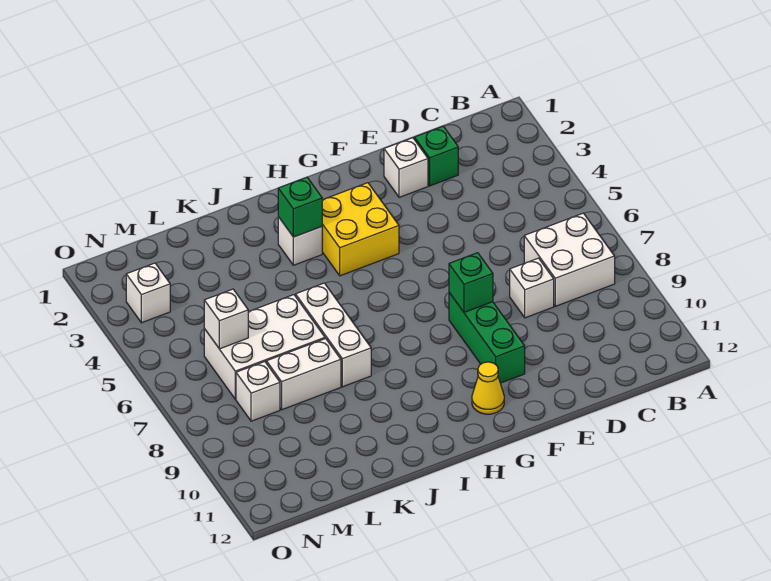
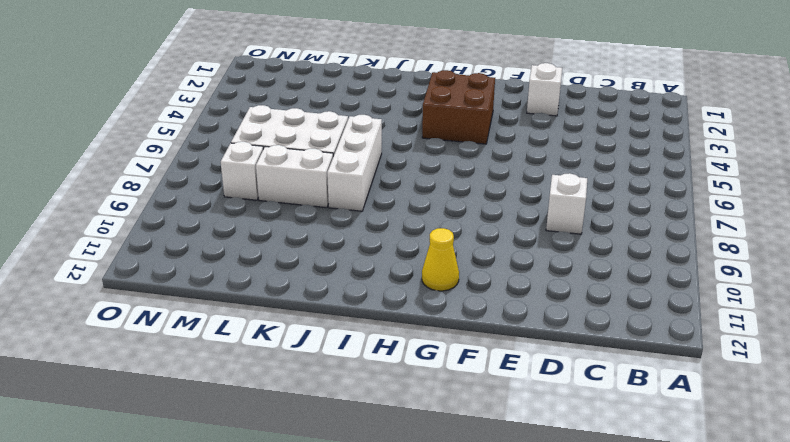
brown 2x2 brick [422,70,495,144] -> yellow 2x2 brick [322,183,399,276]
none -> white 2x2 brick [524,213,615,306]
none -> green 1x1 brick [414,126,458,186]
none -> green 1x3 brick [449,293,525,383]

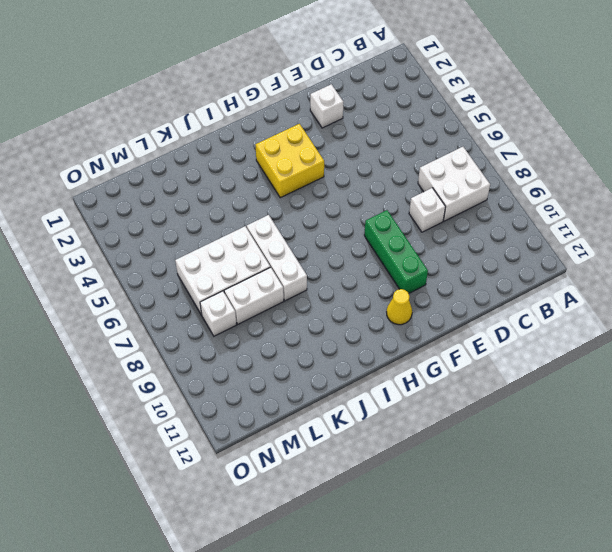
none -> green 1x1 brick [414,126,458,186]
none -> white 1x1 brick [278,217,322,265]
none -> white 1x1 brick [126,263,170,323]

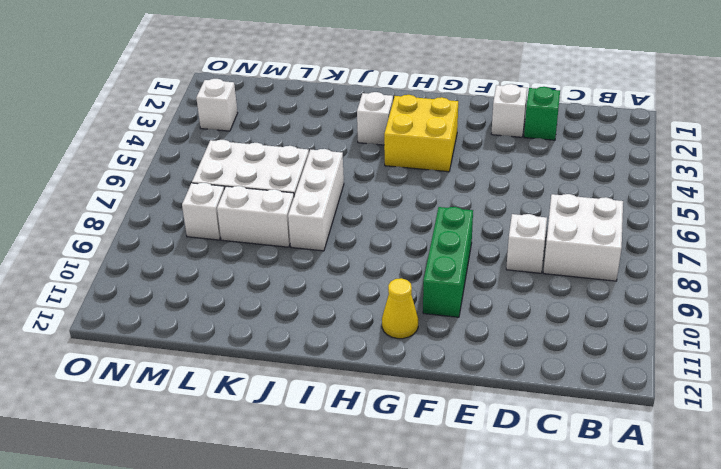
none -> green 1x1 brick [449,253,493,312]
none -> green 1x1 brick [278,177,322,237]
none -> white 1x1 brick [204,289,248,349]

